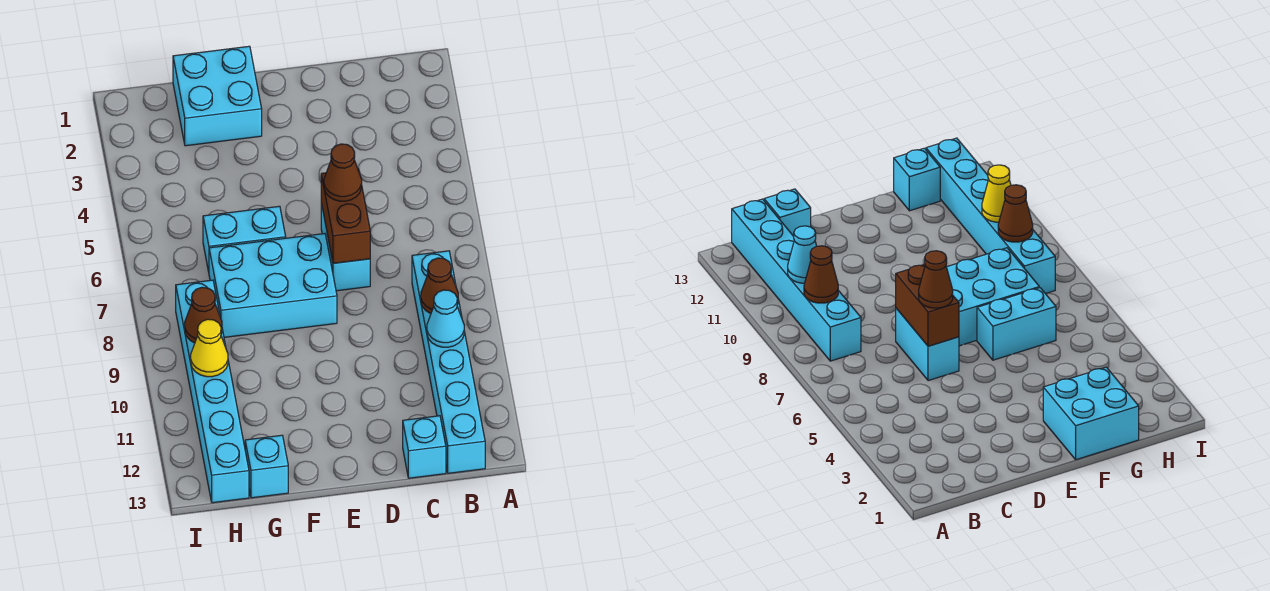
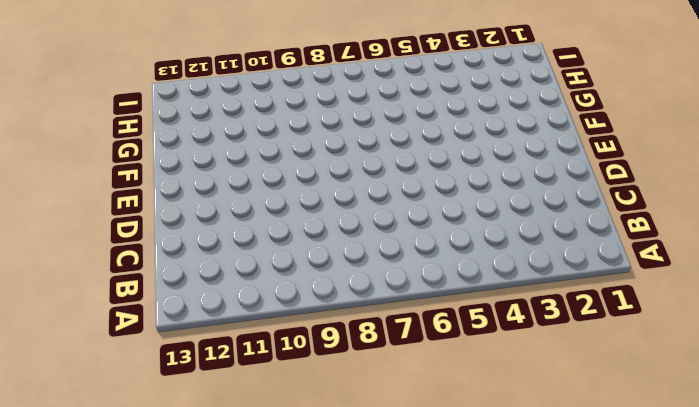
none -> cyan 1x6 brick [412,251,485,473]
none -> cyan 1x1 brick [403,416,446,478]
none -> cyan 1x2 brick [321,203,370,291]

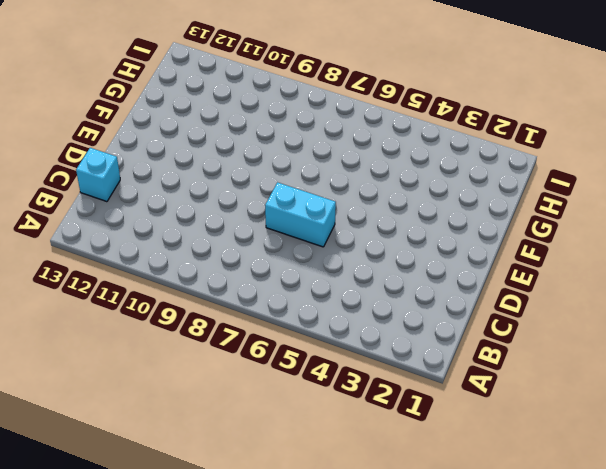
none -> cyan 1x6 brick [412,251,485,473]
none -> cyan 2x3 brick [209,234,337,337]
none -> cyan 2x2 brick [173,46,262,146]

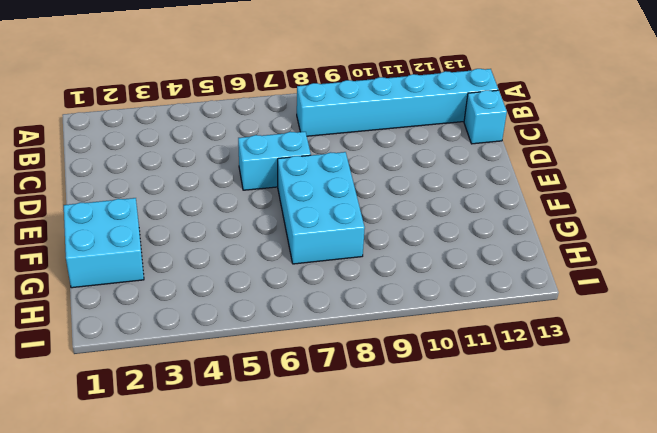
none -> cyan 1x2 brick [203,206,286,272]
none -> cyan 1x1 brick [245,435,288,498]
none -> cyan 1x6 brick [176,280,249,503]

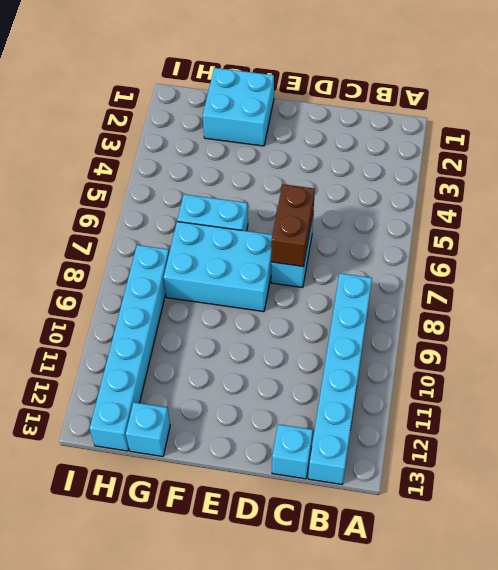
none -> brown 1x1 cone [421,258,458,314]
none -> cyan 1x1 cone [427,290,464,347]
none -> brown 1x1 cone [185,287,222,343]

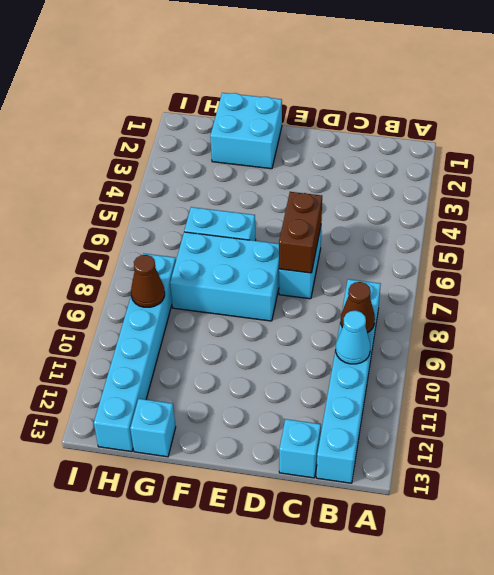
none -> yellow 1x1 cone [191,319,228,377]
none -> brown 1x1 cone [324,144,362,201]

